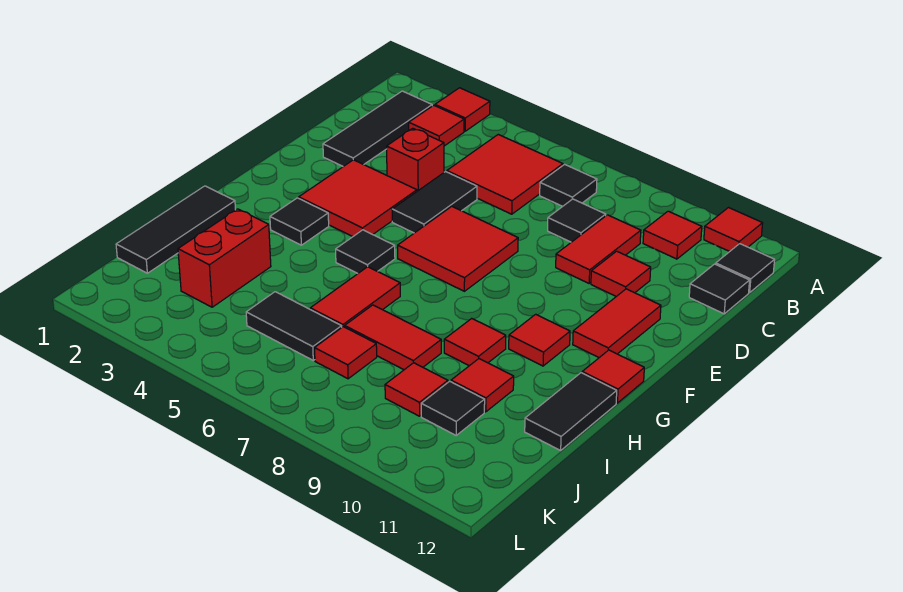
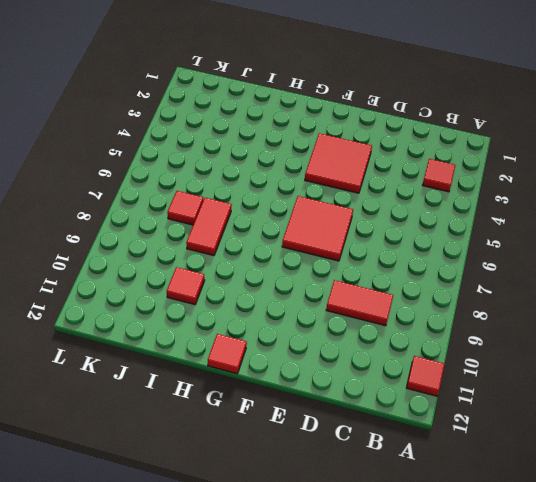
none -> red 1x1 tile [435,88,490,131]
none -> black 1x3 tile [323,91,432,166]
none -> red 2x2 tile [447,135,563,214]
none -> black 1x1 tile [540,164,597,206]

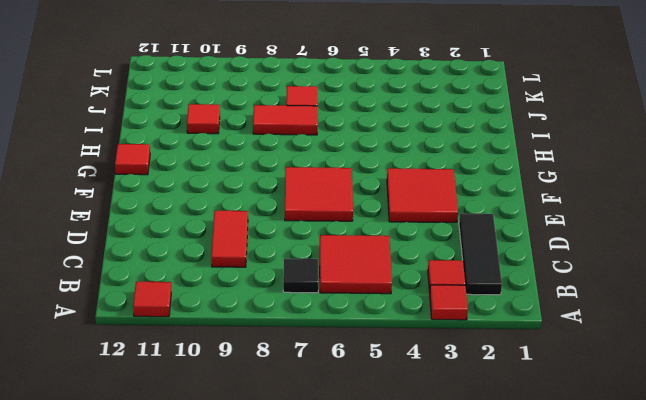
none -> red 1x1 tile [643,211,702,259]
none -> black 1x1 tile [716,244,774,293]
none -> black 1x1 tile [548,199,606,242]
none -> black 1x1 tile [689,264,750,314]

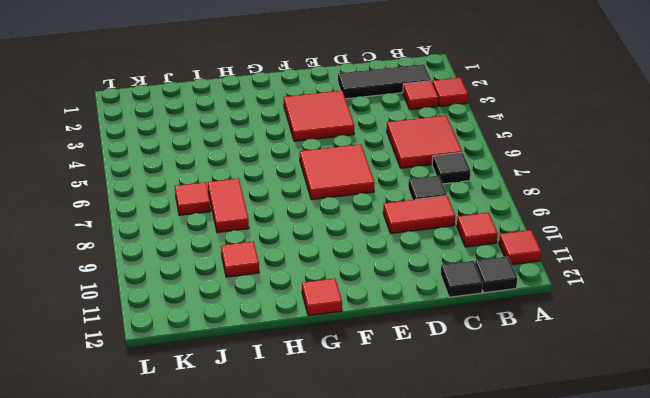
none -> red 1x1 brick [387,128,444,191]
none -> black 1x2 tile [392,172,477,233]
none -> red 1x1 tile [591,251,651,296]
none -> red 1x2 tile [573,289,661,357]

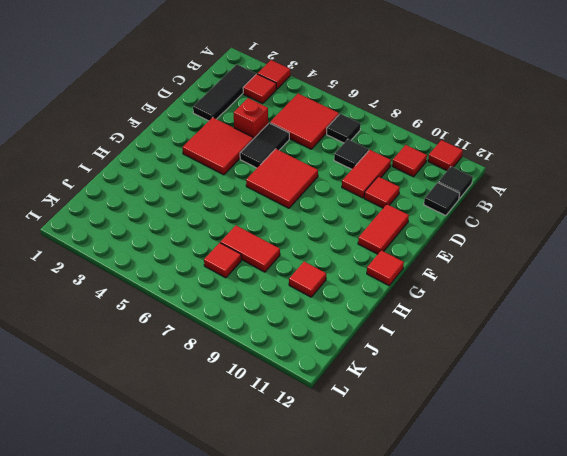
none -> black 1x1 tile [270,198,329,245]
none -> black 1x1 tile [336,230,395,273]
none -> red 1x1 tile [509,314,570,366]
none -> black 1x3 tile [116,186,235,273]

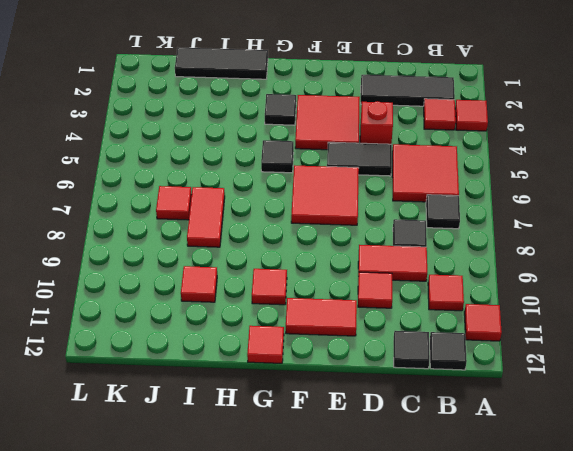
none -> red 1x2 tile [310,267,400,327]
none -> red 1x1 tile [444,318,506,366]
none -> black 1x2 tile [525,373,617,450]
none -> red 1x2 brick [178,209,271,307]

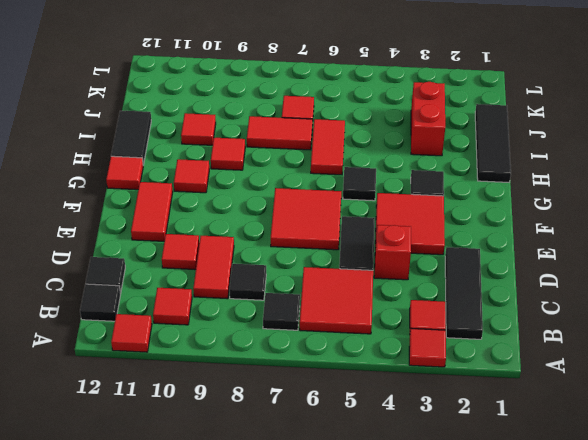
none -> black 1x2 tile [246,292,342,360]
none -> red 1x1 tile [385,363,448,416]
none -> black 1x1 tile [421,381,485,435]

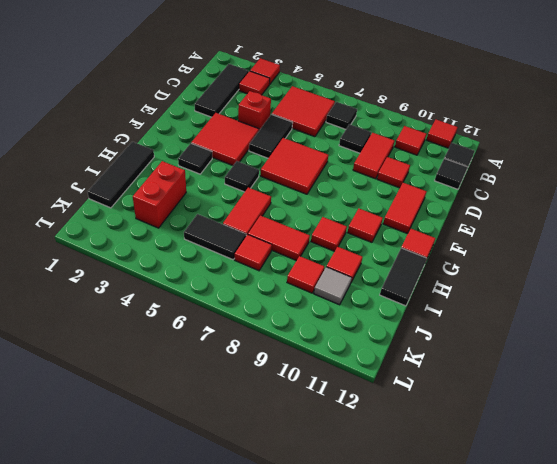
grey 1x1 tile [314,267,352,305] -> black 1x1 tile [421,381,485,435]

